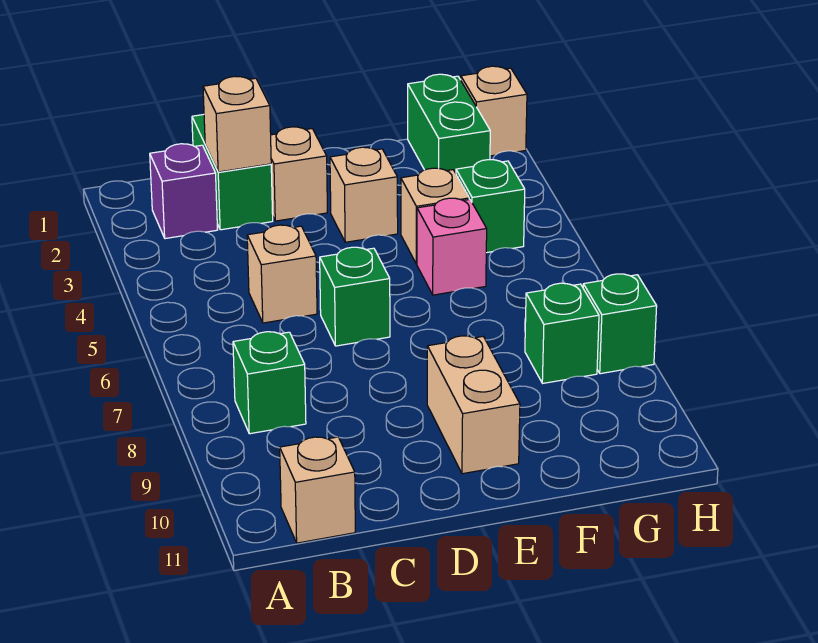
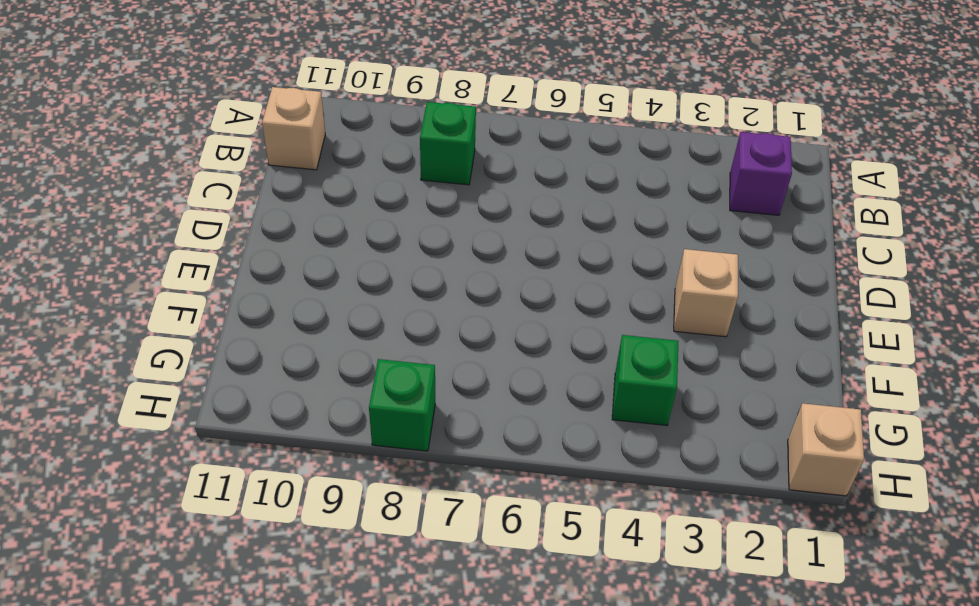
none -> green 1x2 brick [192,115,273,230]
none -> tan 1x1 brick [247,225,317,323]
none -> tan 1x1 brick [271,127,327,221]

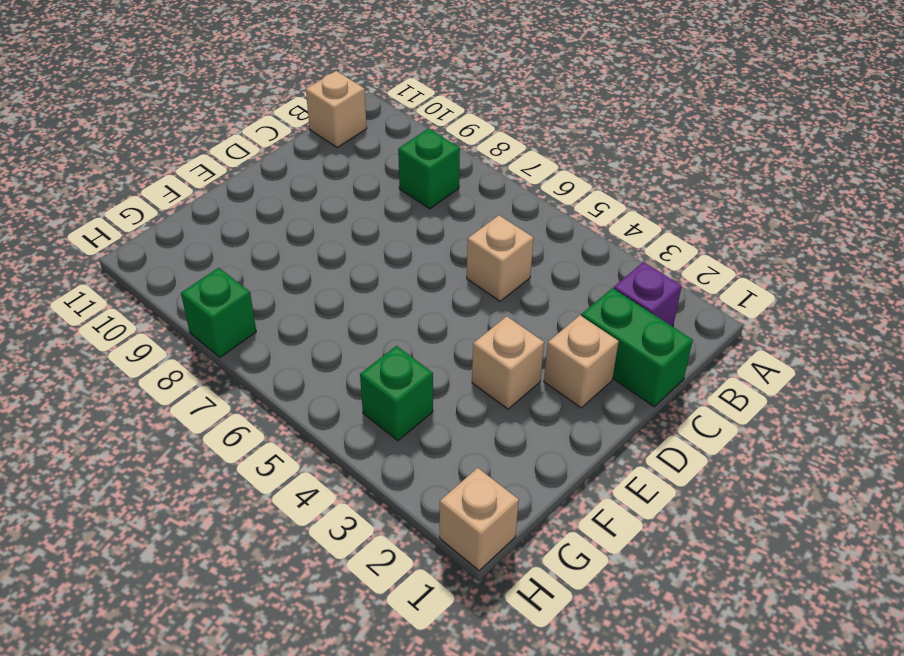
none -> green 1x1 brick [320,247,390,346]
none -> tan 1x2 brick [427,336,520,474]
none -> tan 1x1 brick [401,168,469,264]

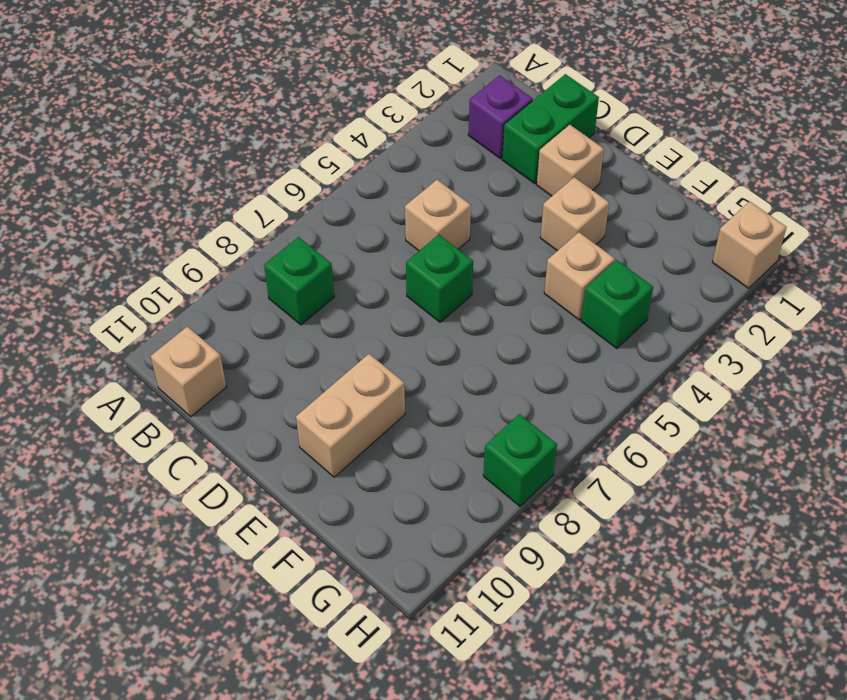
none -> pink 1x1 brick [417,198,487,295]
none -> green 1x2 brick [408,74,490,173]
none -> green 1x1 brick [525,283,599,383]

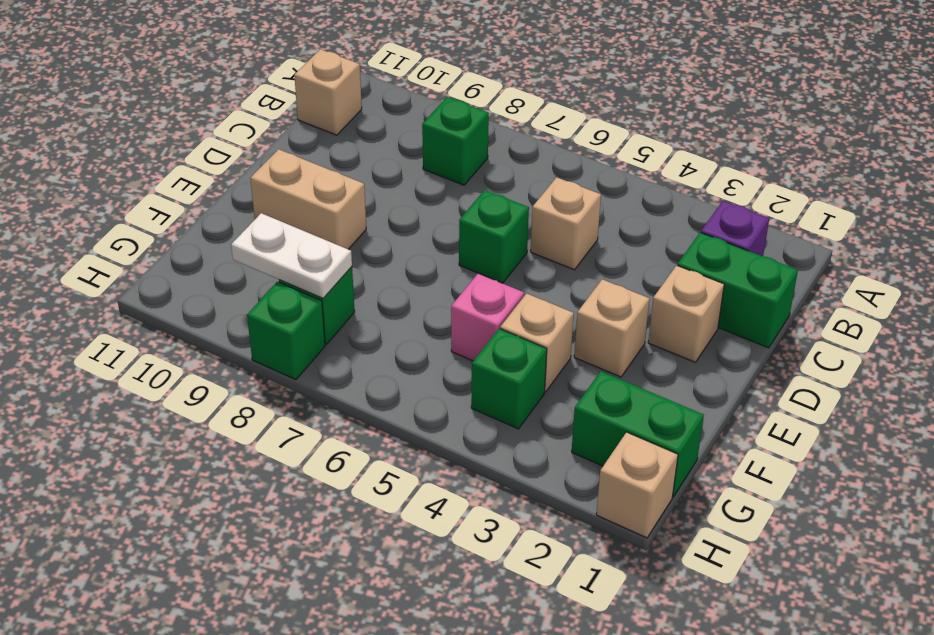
white 1x2 plate [231,213,352,298] -> none
none -> tan 1x1 brick [203,77,271,172]

